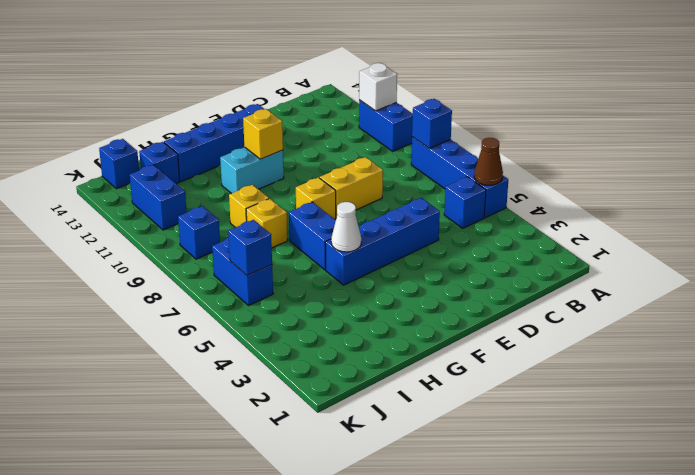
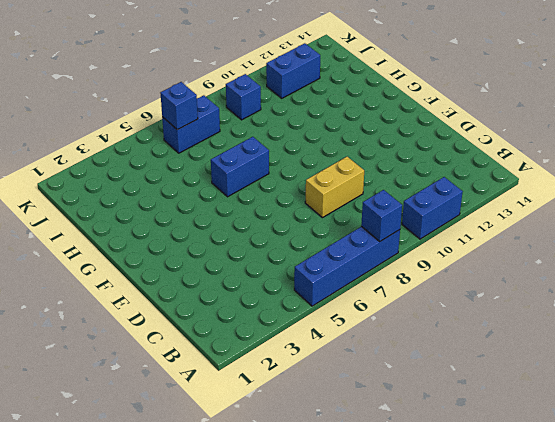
yellow 1x2 brick [305,157,364,218] -> yellow 1x2 brick turned to [320,157,383,218]
none -> blue 1x1 brick [444,177,486,228]
none -> blue 1x4 brick [325,198,440,285]
none -> blue 1x4 brick [164,104,264,182]

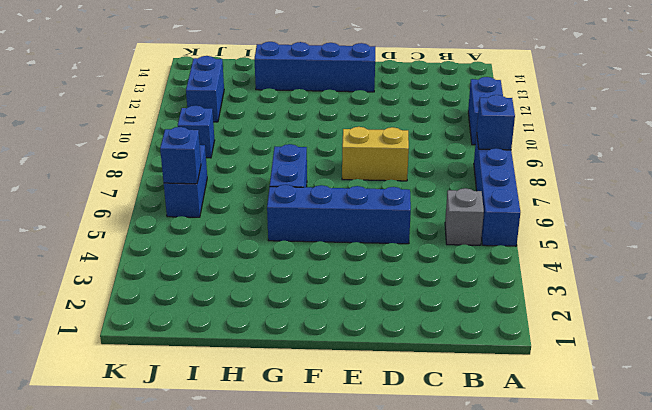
grey 1x1 brick [445,188,484,245] -> blue 1x1 brick [444,177,486,228]
none -> yellow 1x1 brick [296,177,336,219]
none -> cyan 1x2 brick [220,147,284,194]
none -> yellow 1x1 brick [246,199,288,248]

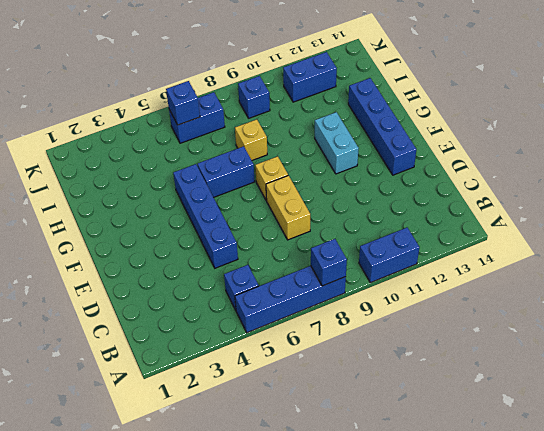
none -> yellow 1x1 brick [229,185,269,227]
none -> blue 1x1 brick [139,142,180,184]
none -> blue 1x1 brick [99,139,139,189]

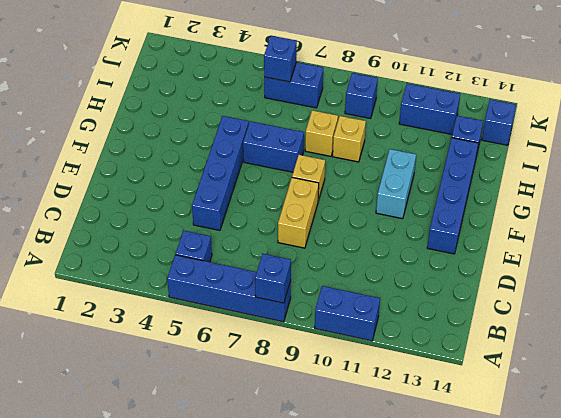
none -> brown 1x1 cone [474,138,503,185]
none -> white 1x1 brick [359,63,397,111]
none -> yellow 1x1 brick [243,109,283,159]

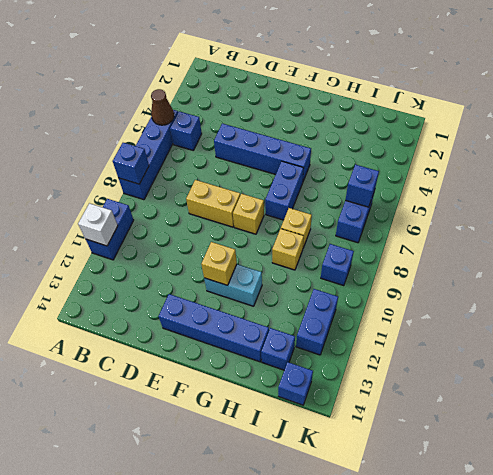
none -> white 1x1 cone [331,202,361,252]

